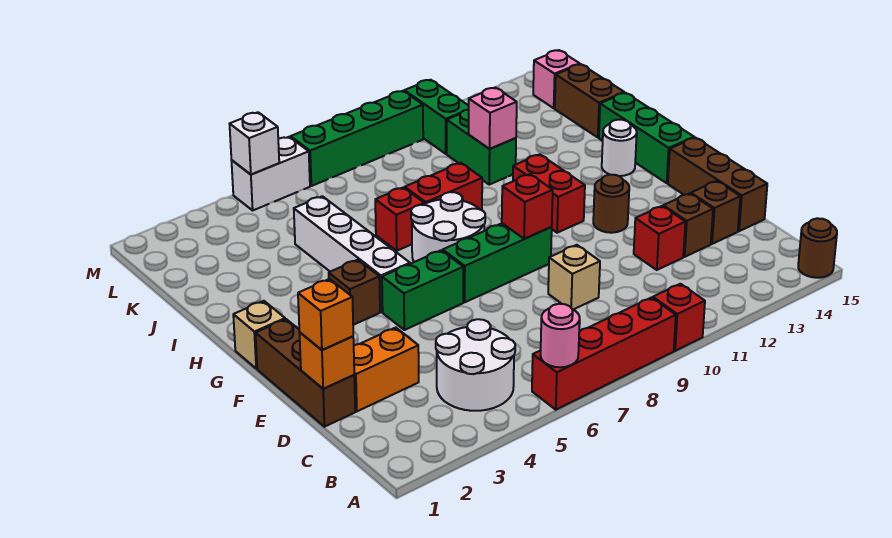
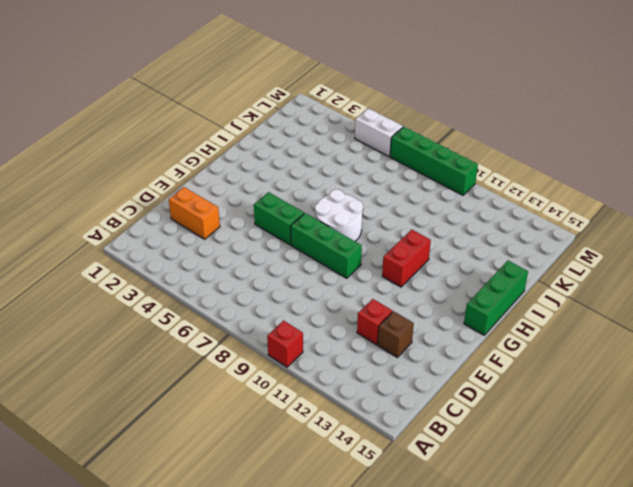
none -> red 1x4 brick [532,298,676,410]
none -> brown 1x1 round brick [798,218,837,278]
none -> white 2x2 round brick [436,319,515,411]
none -> brown 1x3 brick [255,319,355,427]

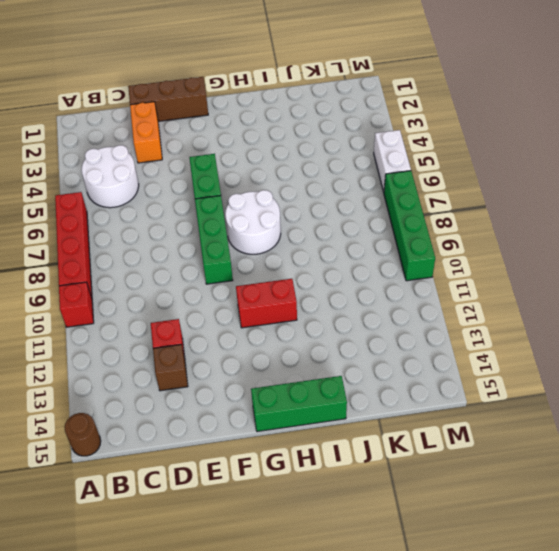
none -> tan 1x1 brick [548,245,600,310]
none -> brown 1x1 brick [691,181,740,244]
none -> brown 1x3 brick [668,138,767,231]
none -> brown 1x1 round brick [593,175,629,233]

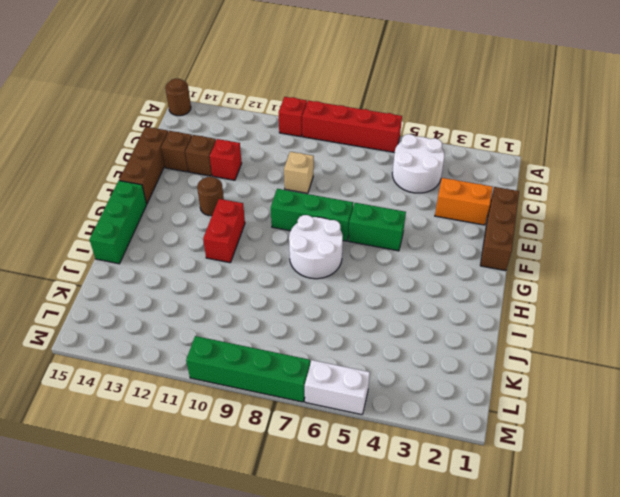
none -> tan 1x1 brick [233,301,285,369]
none -> brown 1x1 brick [329,260,380,325]
none -> white 1x4 brick [294,196,410,312]
none -> white 1x1 round brick [602,120,637,176]

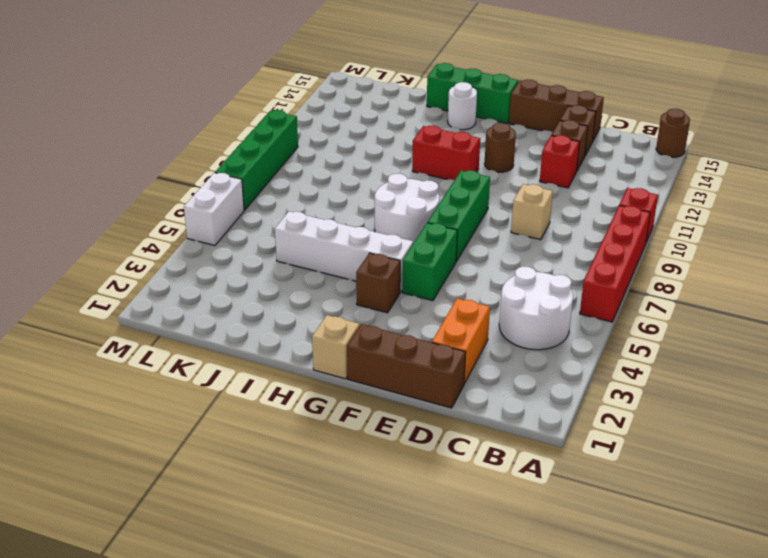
none -> red 1x1 brick [375,187,424,251]
none -> red 1x2 brick [405,163,482,210]
none -> green 1x2 brick [447,109,516,185]
none -> brown 1x2 brick [555,64,624,137]

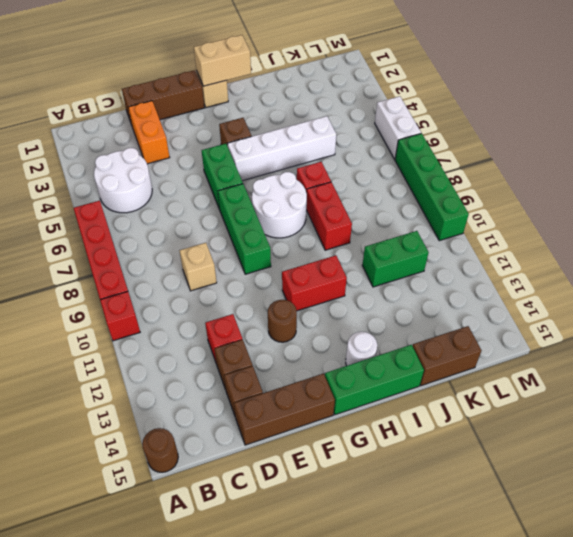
tan 1x2 brick [194,35,251,86] -> none
none -> green 1x2 brick [404,80,469,154]
none -> pink 1x1 brick [533,50,580,108]
none -> pink 1x1 round brick [541,304,580,367]
none -> orange 1x1 brick [299,332,354,389]

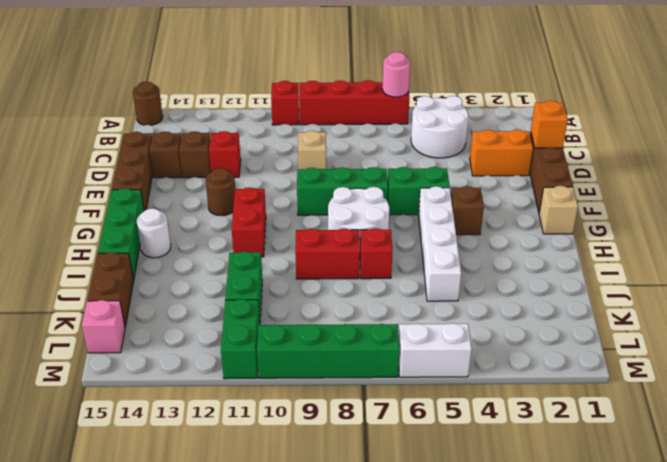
none -> red 1x1 brick [502,174,553,239]
none -> pink 1x1 brick [469,88,517,149]
none -> white 1x1 brick [230,112,279,175]
none -> orange 1x1 brick [298,279,353,350]

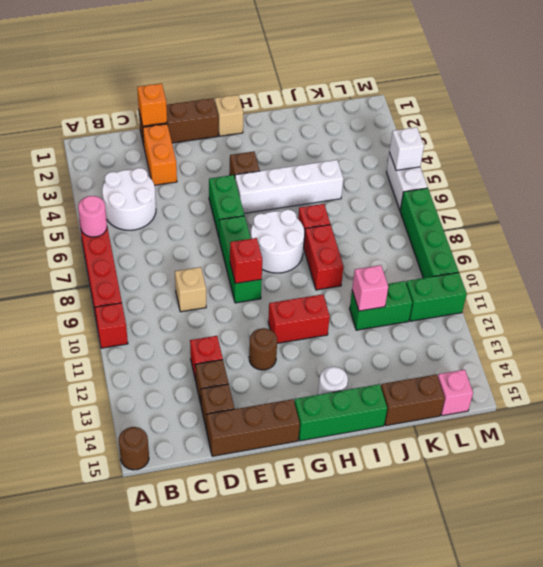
none -> orange 1x1 brick [298,279,353,350]

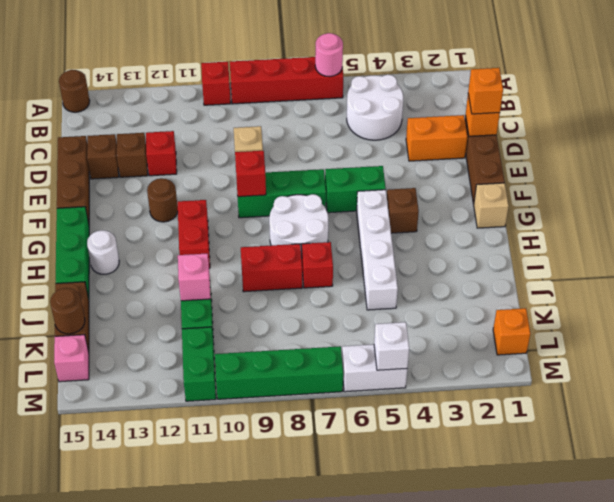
brown 1x1 round brick [50,288,85,334] -> none
orange 1x1 brick [493,308,530,355] -> none

